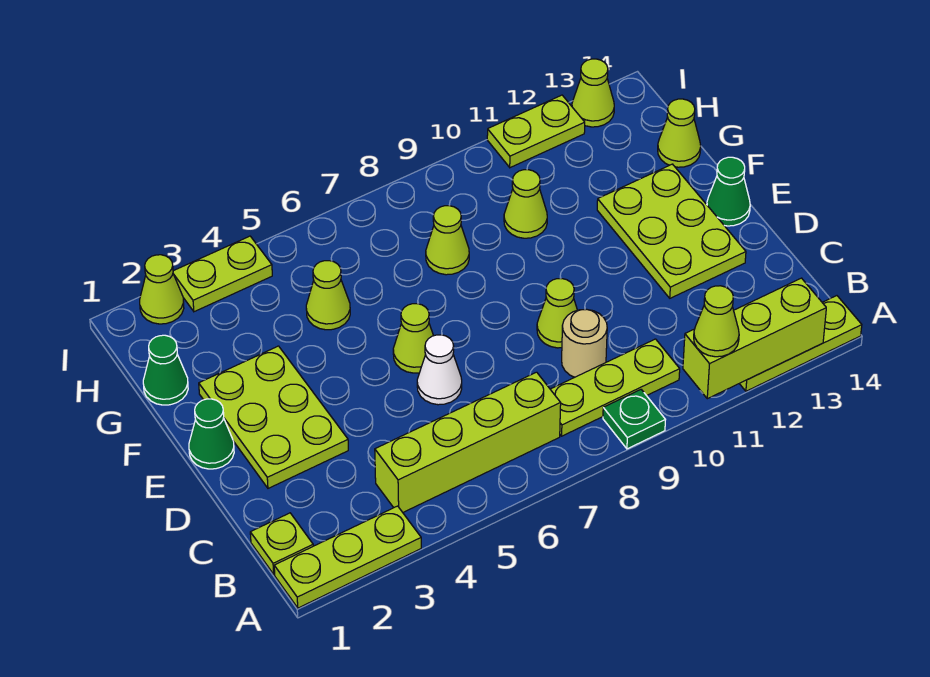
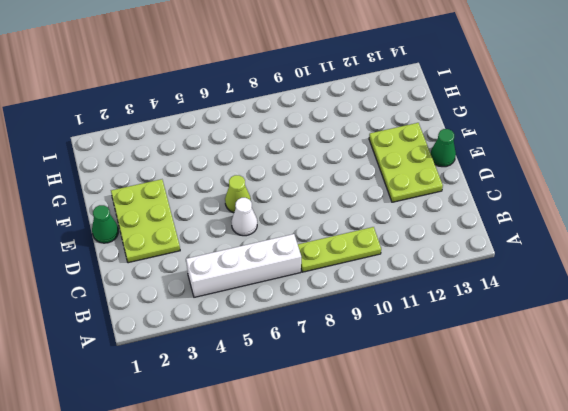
white 1x4 brick [186,234,301,297] -> lime 1x4 brick [375,372,561,512]
none -> lime 1x3 plate [274,506,421,608]
none -> green 1x1 plate [603,390,665,449]
none -> lime 1x3 plate [740,296,862,391]

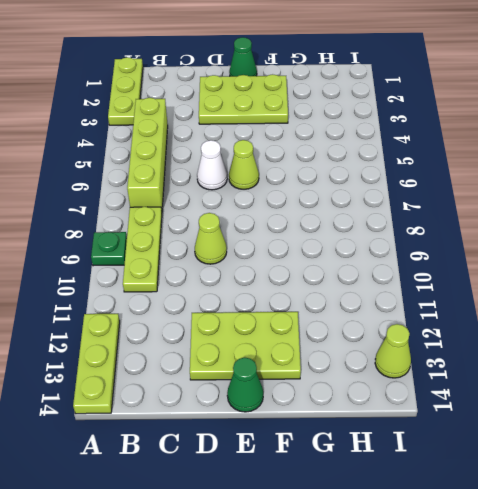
none -> lime 1x1 plate [250,513,313,574]
none -> tan 1x1 round brick [562,309,607,377]
none -> green 1x1 cone [143,335,188,405]

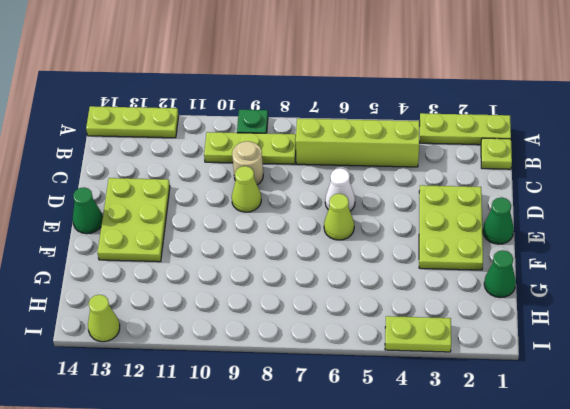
none -> lime 1x1 cone [306,261,350,330]
none -> lime 1x1 cone [426,205,469,275]
none -> lime 1x1 cone [504,170,547,238]

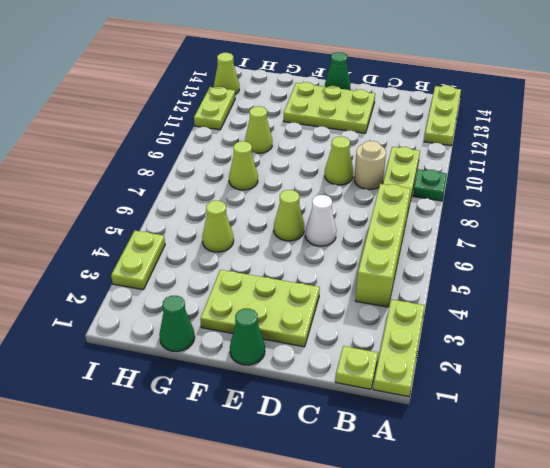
none -> lime 1x1 cone [658,99,701,167]
none -> lime 1x1 cone [140,255,184,324]
none -> lime 1x3 brick [683,278,826,399]

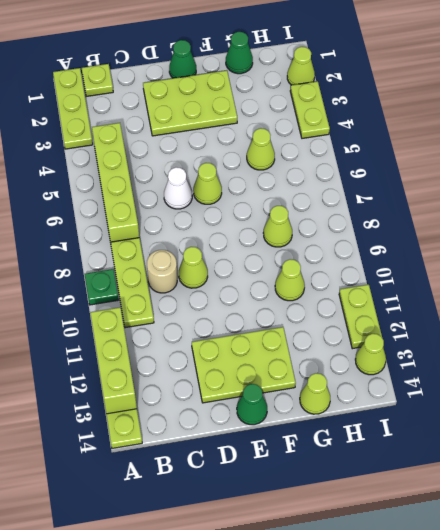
none -> lime 1x1 cone [694,286,739,357]

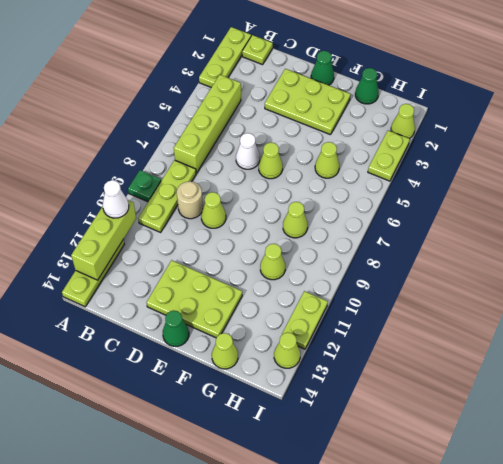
white 1x1 cone [103,180,129,218] -> lime 1x1 cone [694,286,739,357]

